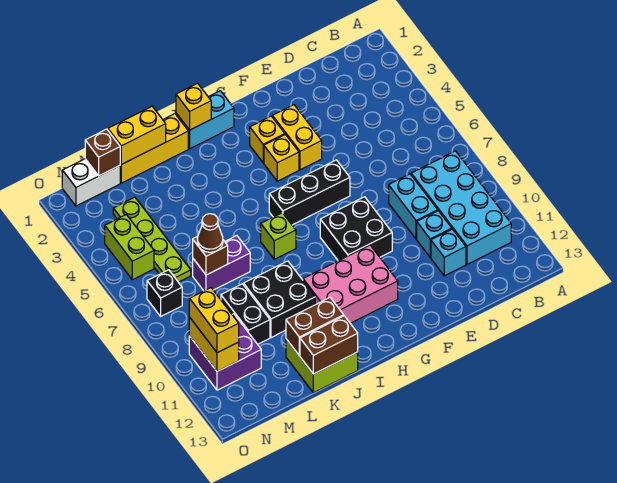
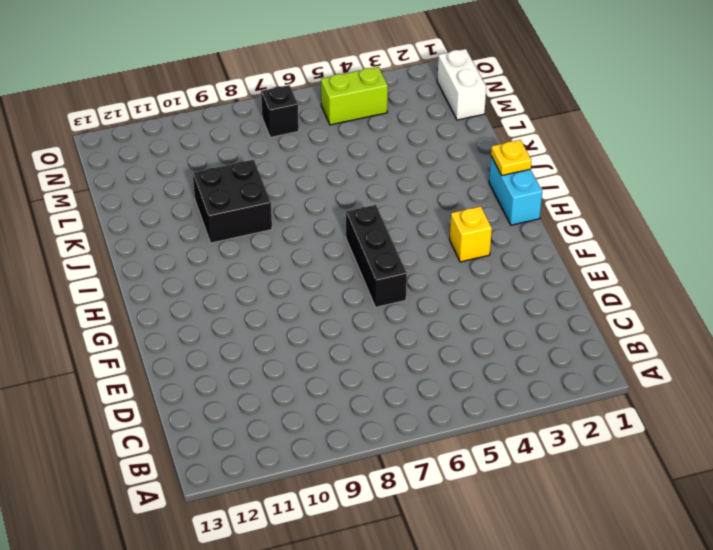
yellow 1x1 plate [491,140,532,175] -> yellow 1x1 brick [176,83,211,130]
none -> cyan 2x4 brick [411,151,511,264]
none -> cyan 1x2 brick [389,174,438,239]
none -> cyan 1x1 brick [417,211,452,257]
none -> cyan 1x1 brick [431,229,466,276]

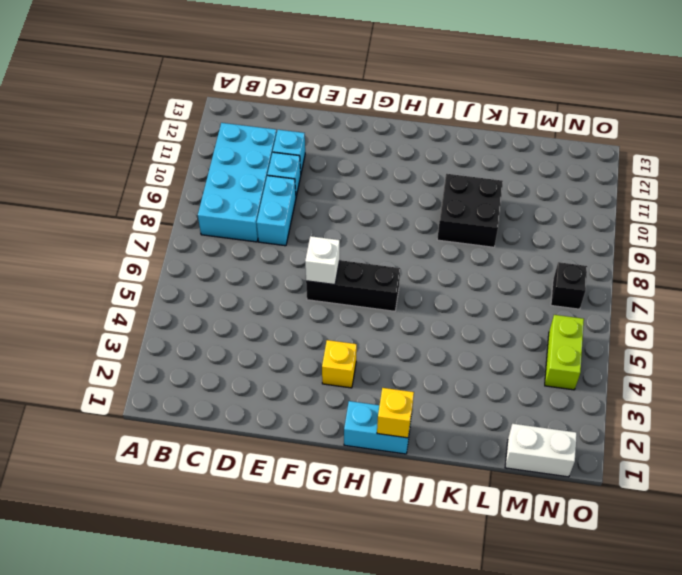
white 1x1 brick [305,236,340,285] -> none
none -> yellow 1x2 brick [273,105,322,170]
none -> black 2x2 brick [320,197,392,261]
none -> yellow 1x1 brick [264,135,299,181]
none -> pink 2x3 brick [303,245,398,323]

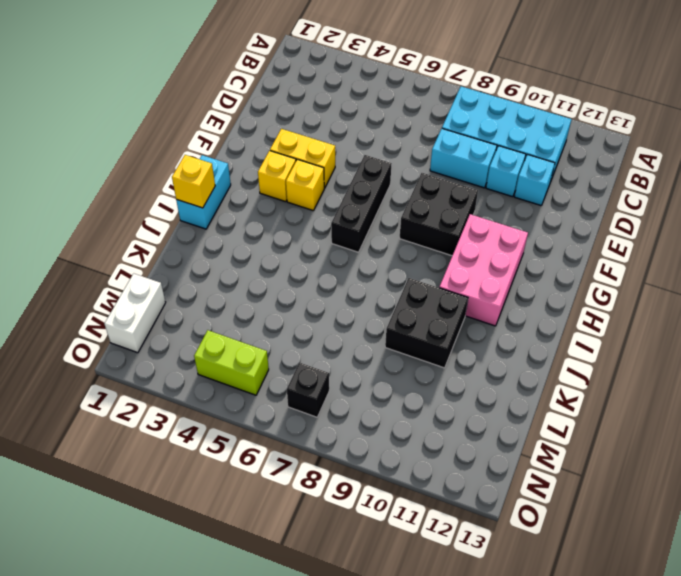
none -> lime 1x1 brick [261,213,296,259]
none -> yellow 1x3 brick [120,114,188,183]
none -> lime 2x2 brick [286,339,358,393]
none -> purple 1x2 brick [193,236,250,291]

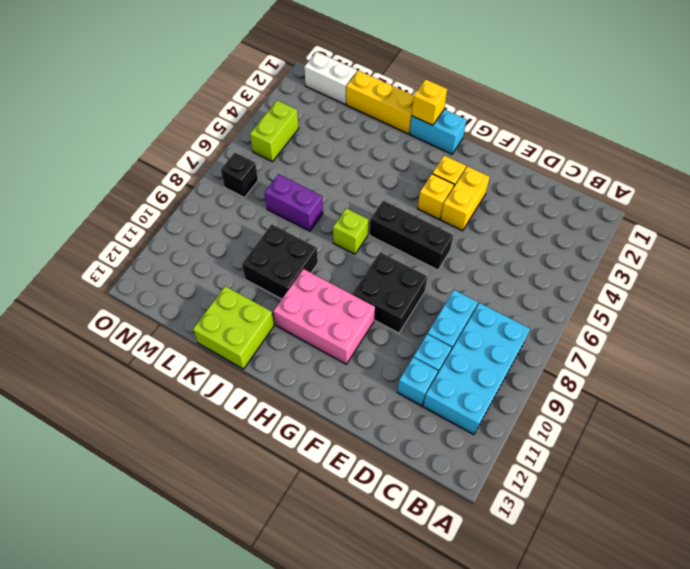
none -> black 1x2 brick [221,284,270,344]
none -> lime 1x4 plate [113,197,191,282]
none -> purple 2x2 brick [189,314,261,390]
none -> brown 1x2 brick [286,298,344,356]

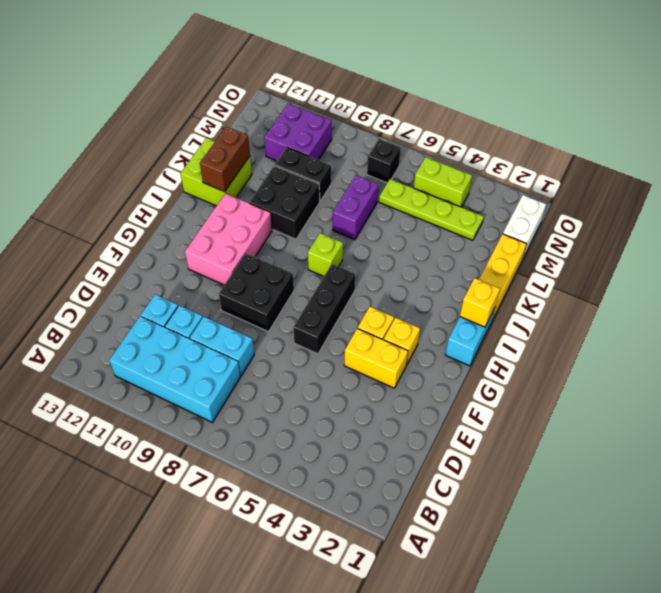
none -> brown 1x2 brick [300,316,358,374]
none -> yellow 1x2 brick [108,106,166,165]
none -> brown 1x1 brick [193,236,228,275]
none -> brown 1x1 brick [85,129,120,176]

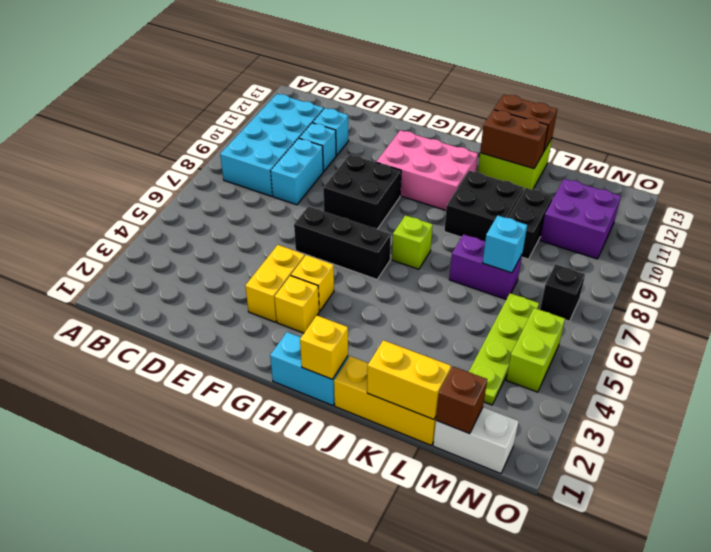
cyan 1x1 brick [482,215,527,273] -> brown 1x1 brick [193,236,228,275]
none -> yellow 1x2 brick [189,317,239,371]
none -> brown 1x1 cone [197,214,223,252]
none -> yellow 1x2 brick [189,288,239,353]

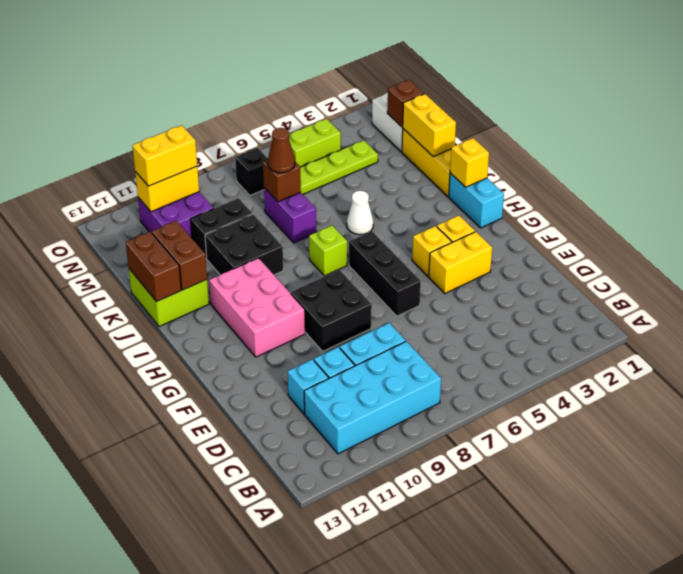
white 1x1 cone [347,191,373,235] -> none

